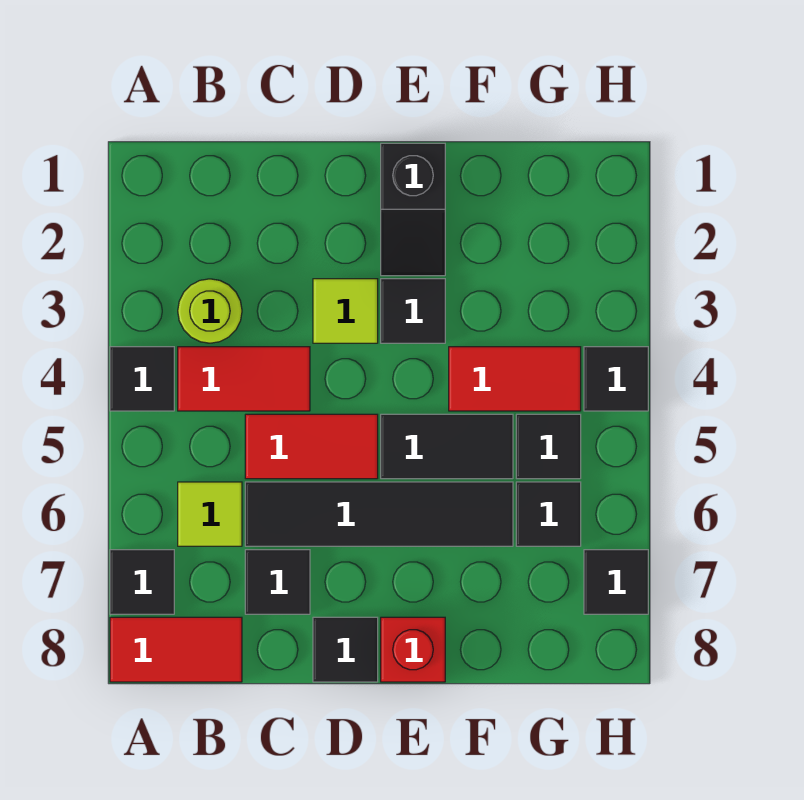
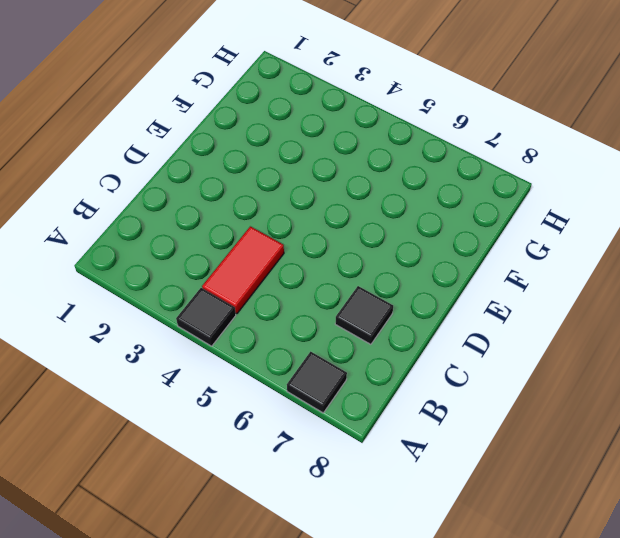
none -> red 1x2 tile [110,617,242,682]
none -> lime 1x1 round brick [178,279,242,343]
none -> lime 1x1 tile [178,482,242,546]

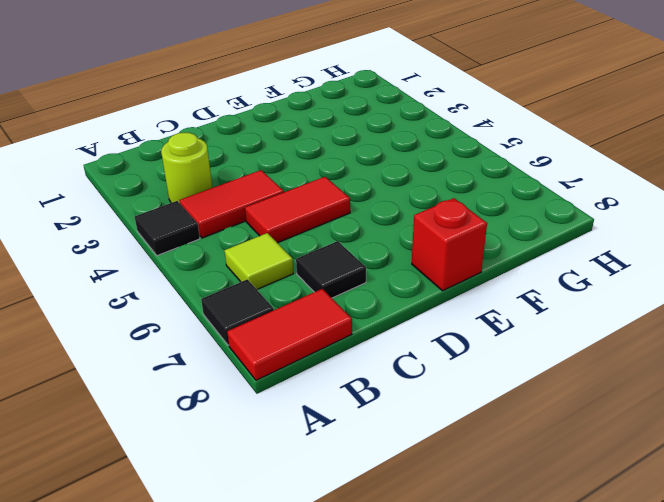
none -> black 1x4 tile [245,482,513,546]
none -> lime 1x1 tile [313,279,378,343]
none -> black 1x1 tile [313,617,378,682]

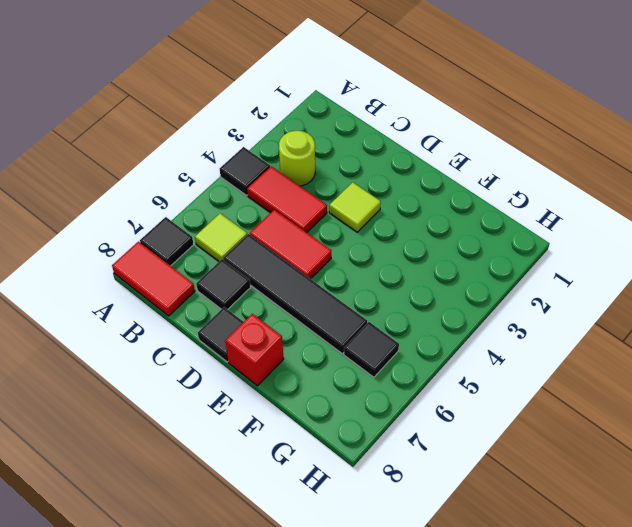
none -> black 1x2 slope [381,143,445,276]
none -> black 1x1 tile [381,279,445,343]
none -> black 1x2 tile [381,414,513,479]

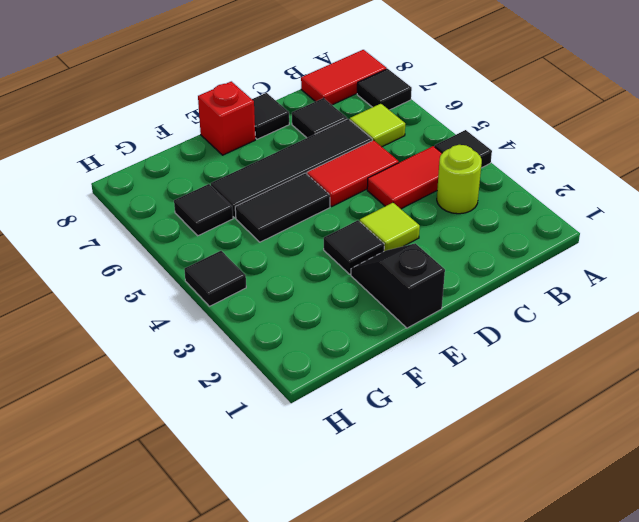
none -> red 1x2 tile [449,347,581,411]
none -> black 1x1 tile [516,414,581,479]
none -> black 1x1 tile [584,550,648,614]

